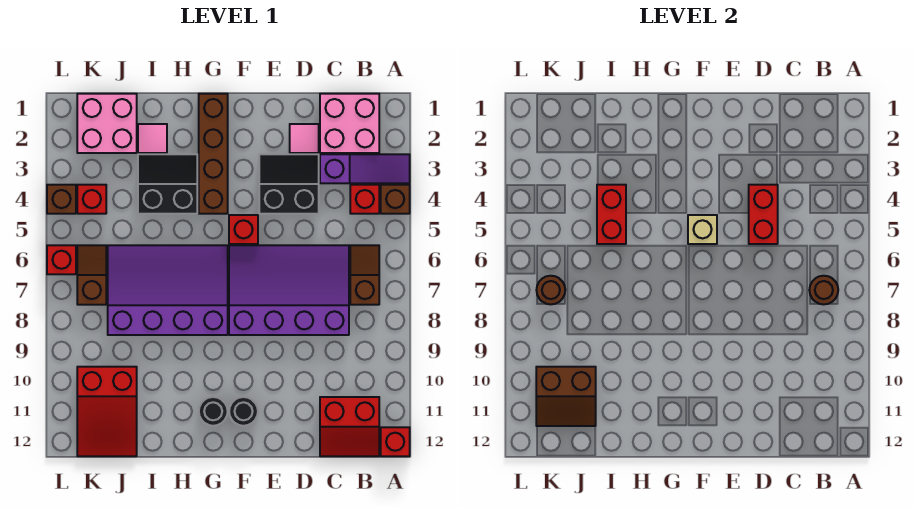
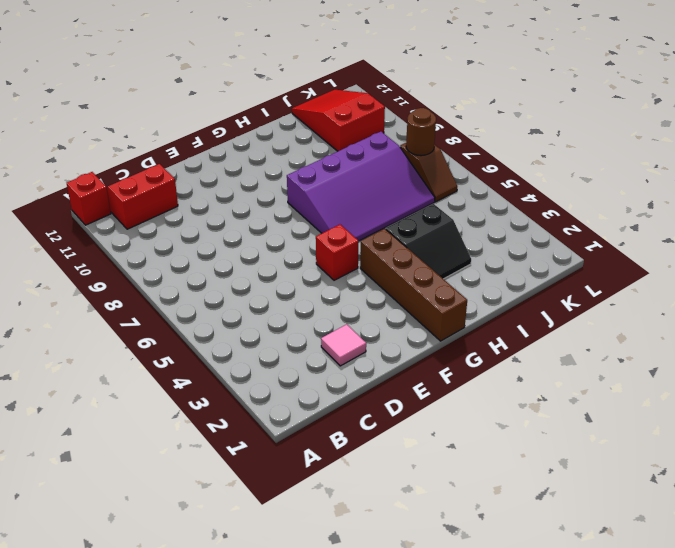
none -> purple 1x3 slope [320,154,410,183]
none -> brown 1x1 brick [381,185,410,214]
none -> pink 2x2 brick [320,94,379,153]

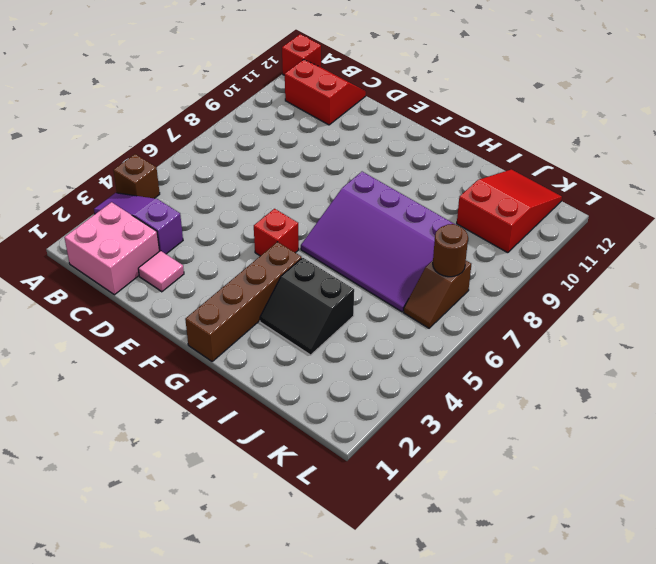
none -> red 1x1 brick [350,185,379,214]
none -> brown 1x2 slope [350,245,379,305]
none -> purple 3x4 slope [229,245,349,335]

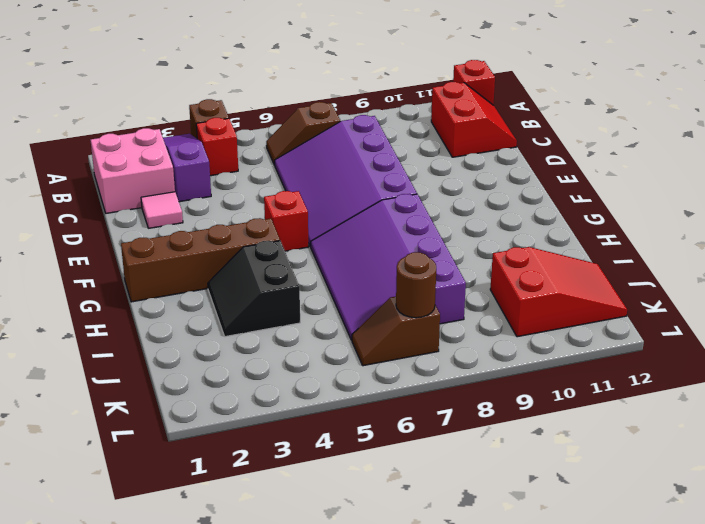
none -> black 2x2 slope [259,154,319,214]
none -> black 1x1 round brick [229,397,258,426]
none -> black 1x1 round brick [199,397,228,426]

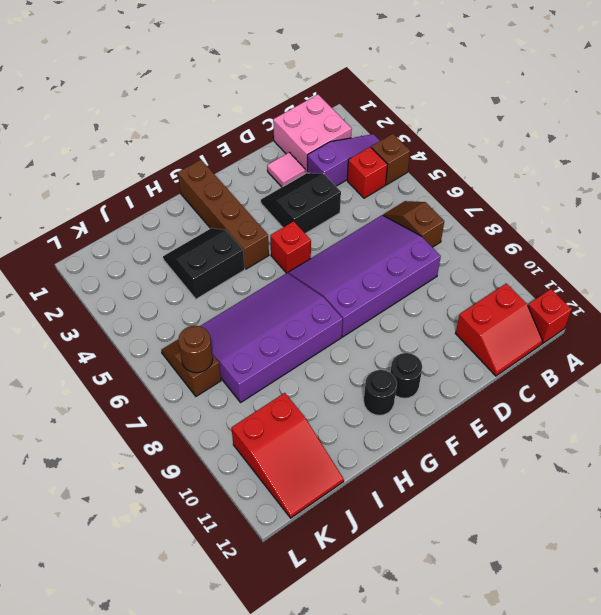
none -> pink 1x1 tile [138,124,167,153]
none -> pink 2x2 brick [77,94,137,153]
none -> red 1x1 brick [77,185,106,214]

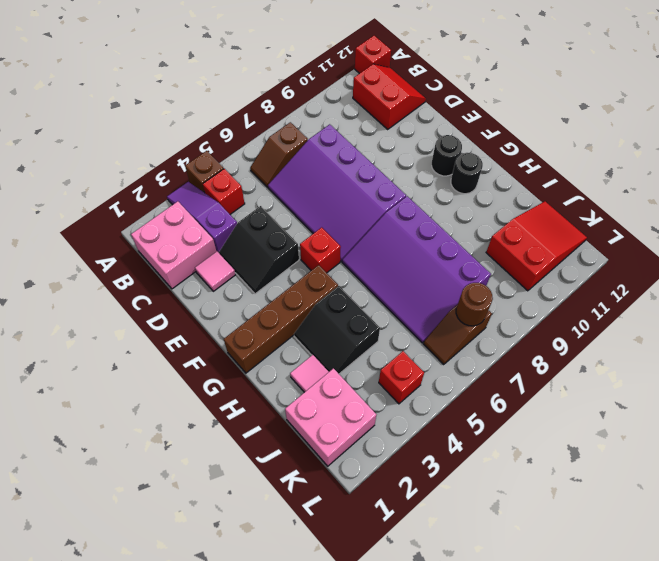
none -> brown 1x1 brick [47,185,76,214]
none -> red 1x1 brick [47,245,76,274]
none -> brown 1x1 round brick [810,276,838,304]

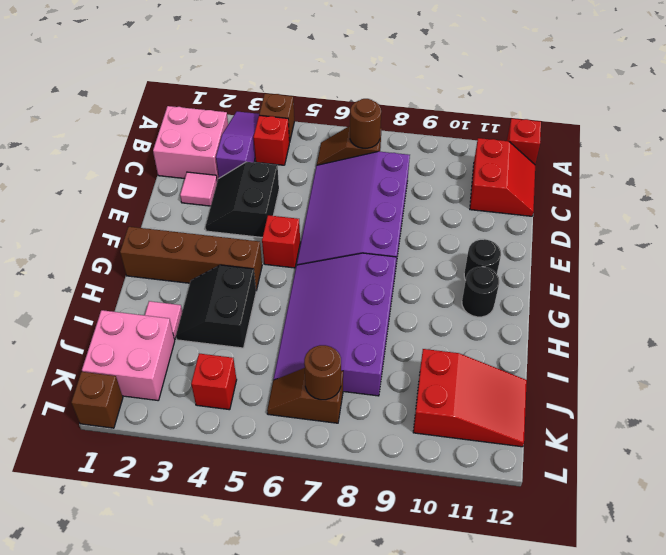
brown 1x1 brick [71,372,123,428] -> brown 1x1 brick moved to [47,185,76,214]
none -> red 1x1 brick [47,245,76,274]
none -> red 1x2 brick [749,185,778,244]
none -> tan 1x1 brick [688,215,717,244]

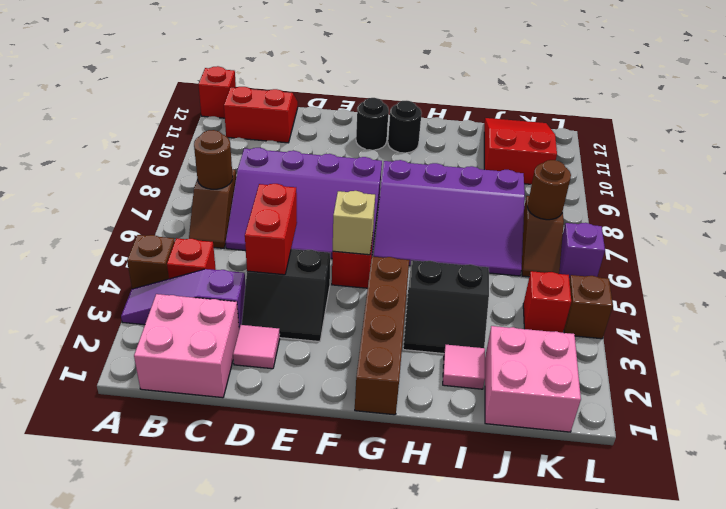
purple 1x1 brick [559,223,605,280] -> red 1x1 brick [47,245,76,274]
none -> red 1x2 brick [597,185,626,244]
none -> brown 2x2 slope [536,367,596,426]

